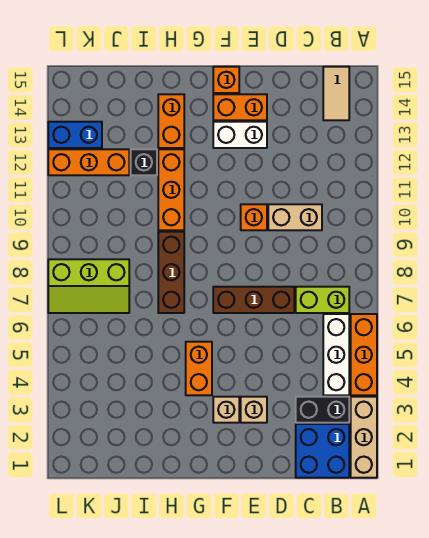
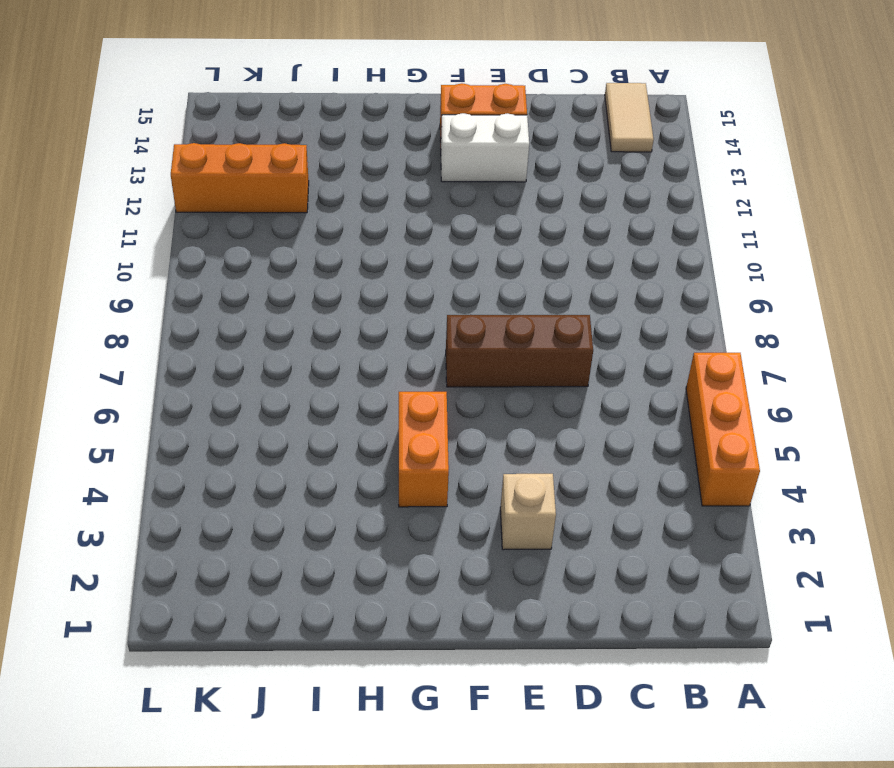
none -> tan 1x3 brick [351,397,377,478]
none -> blue 2x2 brick [296,424,349,478]
none -> black 1x2 brick [296,397,349,423]

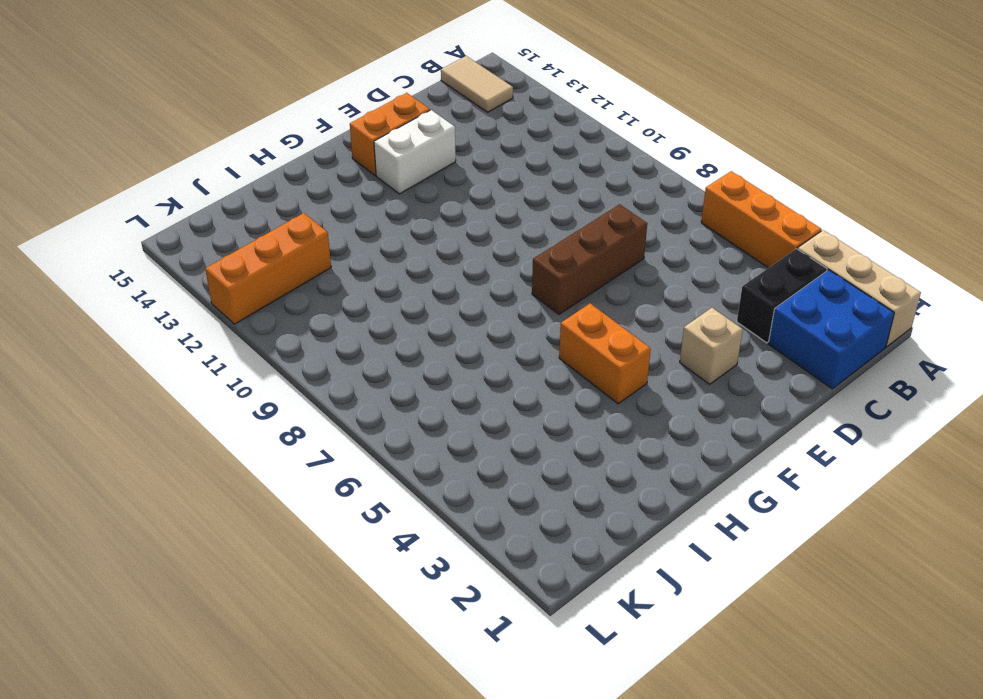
none -> white 1x3 brick [323,314,349,395]
none -> lime 1x2 brick [296,287,349,313]
none -> tan 1x2 brick [268,204,322,230]

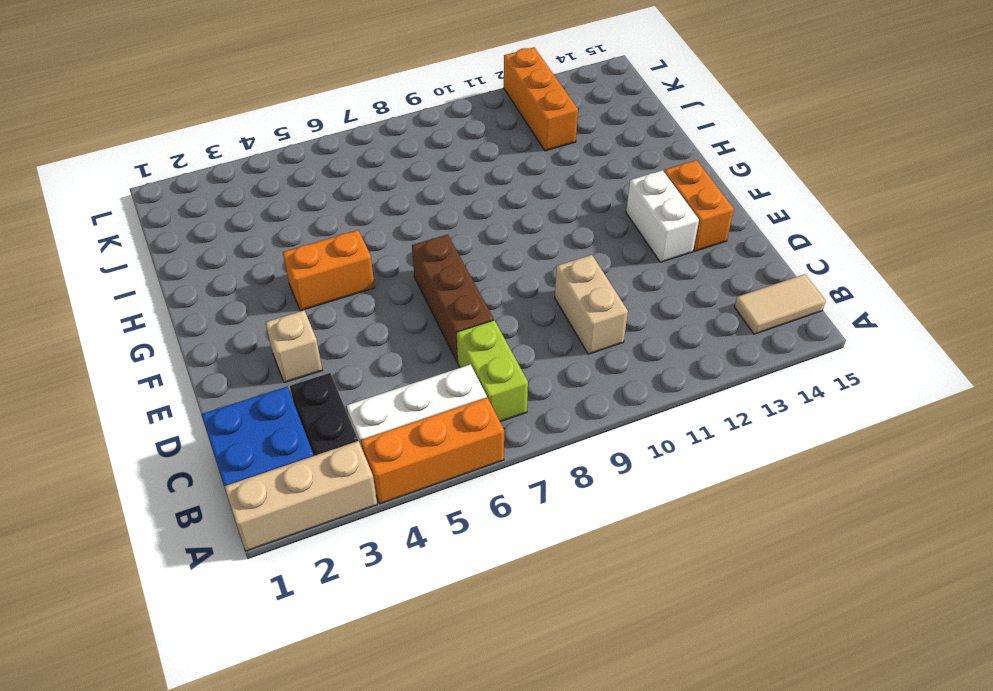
none -> orange 1x1 brick [241,204,267,230]
none -> tan 1x1 brick [213,397,239,423]
none -> orange 1x1 brick [213,67,239,93]

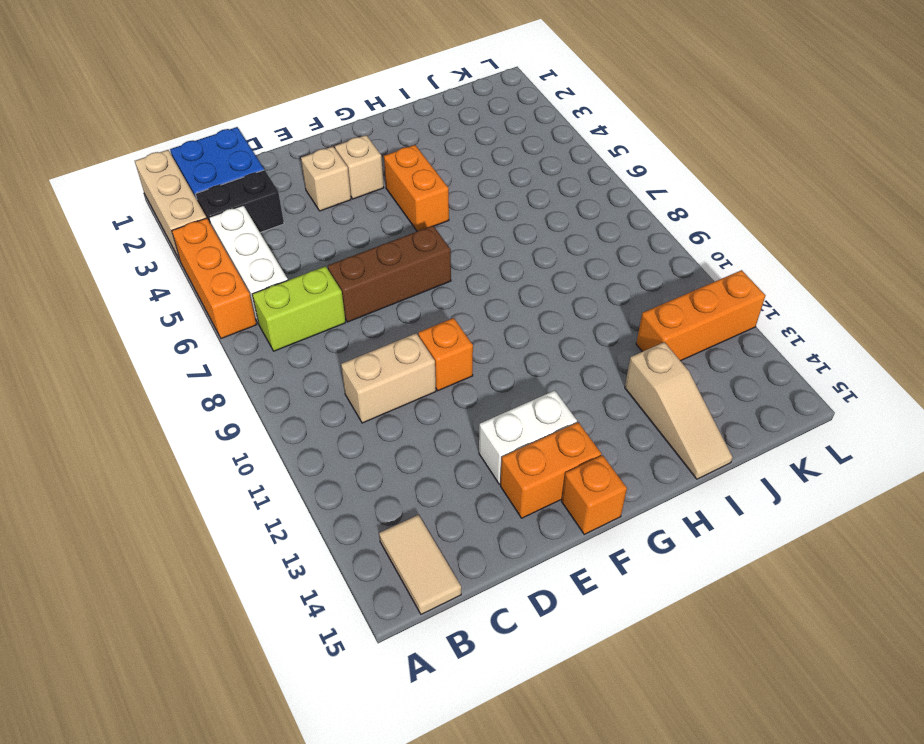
tan 1x3 slope [625,342,733,479] -> none
none -> brown 1x3 brick [158,232,184,313]
none -> orange 1x3 brick [158,149,184,230]
none -> orange 1x2 brick [158,94,184,148]

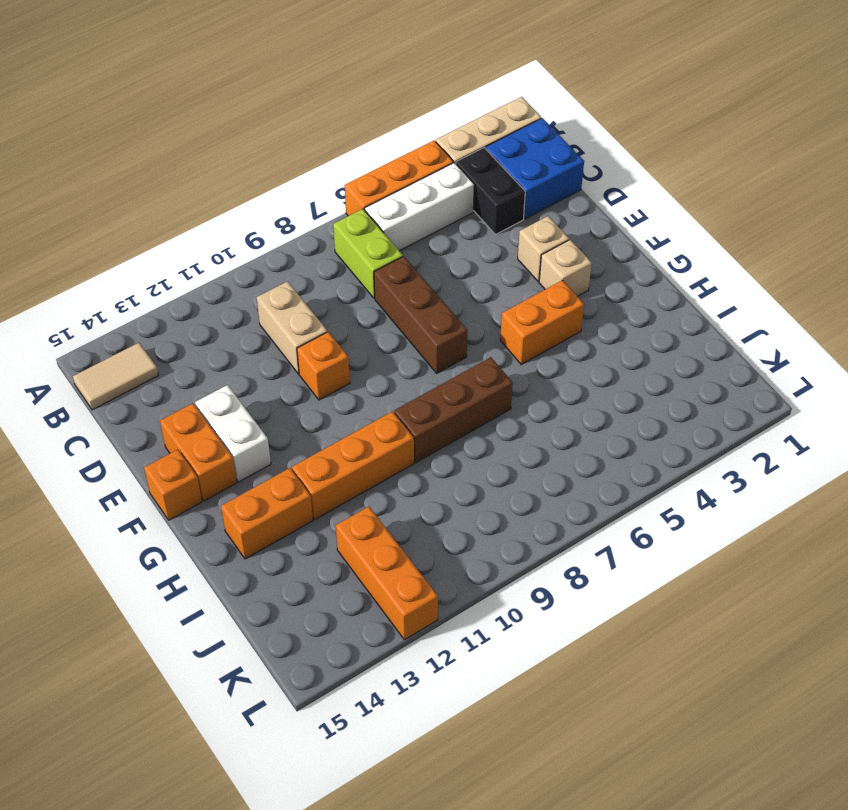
none -> black 1x1 brick [131,149,157,175]
none -> lime 2x3 slope [48,259,129,313]
none -> blue 1x2 brick [48,122,102,148]

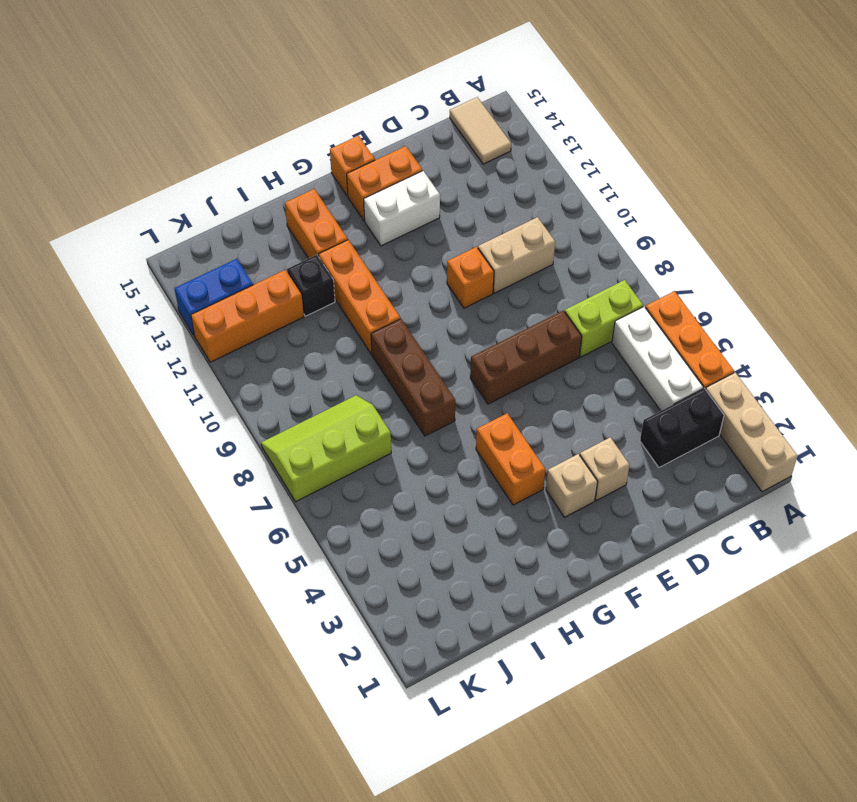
lime 2x3 slope [261,395,391,502] -> lime 2x3 slope turned to [48,259,129,313]
none -> blue 2x2 brick [296,424,349,478]

